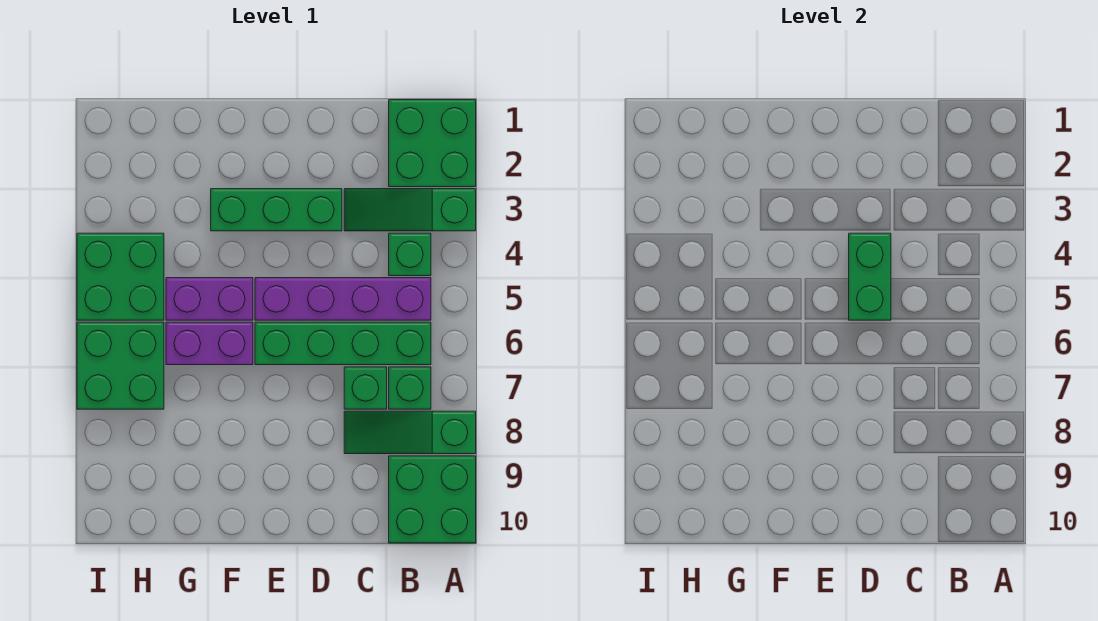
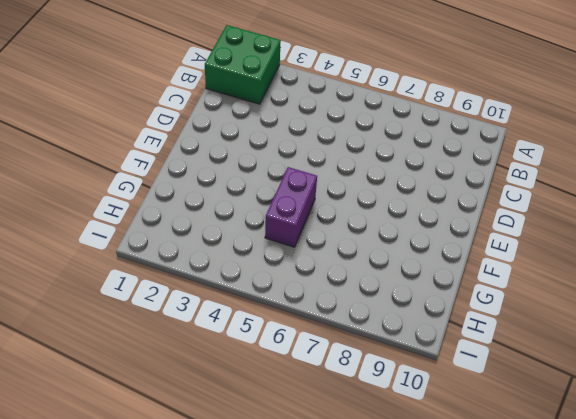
none -> green 1x3 slope [344,189,476,231]
none -> green 1x3 slope [344,411,476,454]
none -> green 2x2 brick [389,456,476,543]

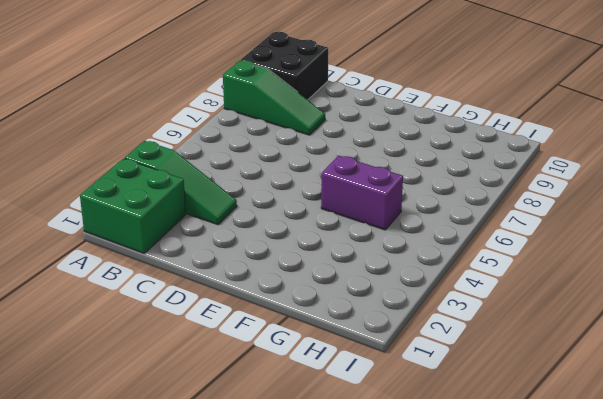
black 2x2 brick [241,32,328,100] -> green 2x2 brick [389,456,476,543]
none -> green 1x1 brick [389,233,431,276]
none -> purple 1x4 brick [255,278,431,320]
none -> green 1x4 brick [255,322,431,365]

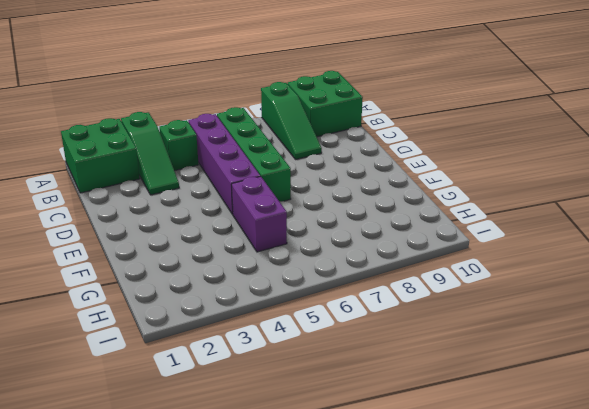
none -> green 1x1 brick [389,367,431,409]
none -> green 1x1 brick [344,367,387,409]
none -> green 1x3 brick [211,189,342,231]

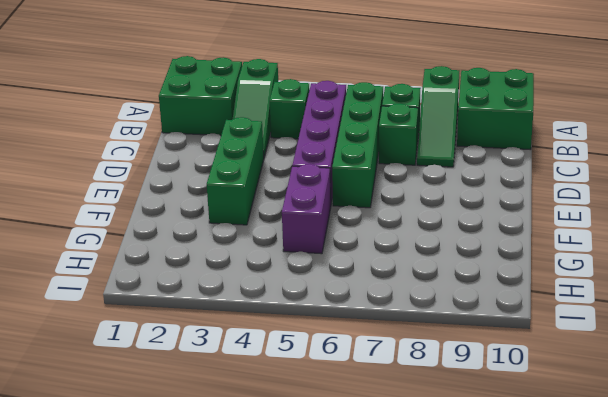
none -> purple 1x2 brick [166,322,253,365]
none -> green 2x2 brick [77,233,164,320]
none -> green 2x2 brick [77,322,164,409]

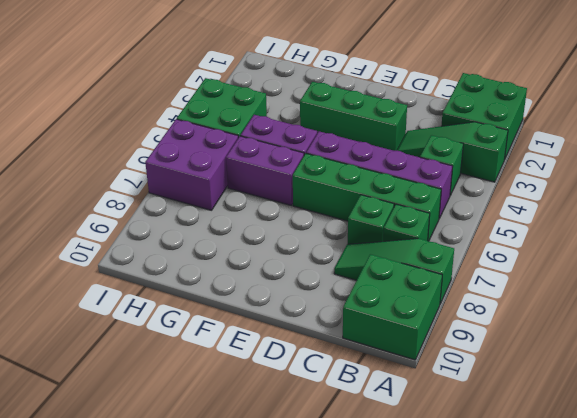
purple 2x2 brick [145,119,238,210] -> green 2x2 brick [77,322,164,409]
none -> green 1x2 brick [849,233,891,320]

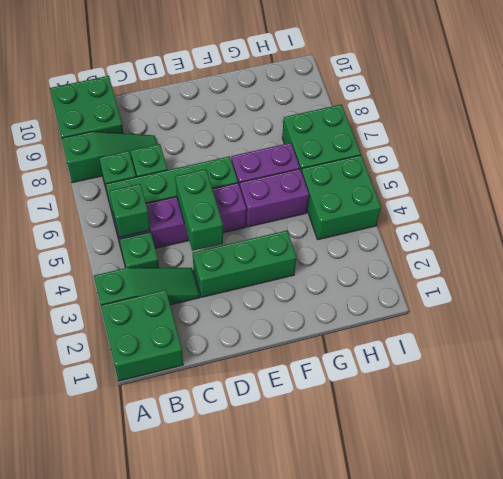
green 1x1 brick [109,184,150,237] -> none

